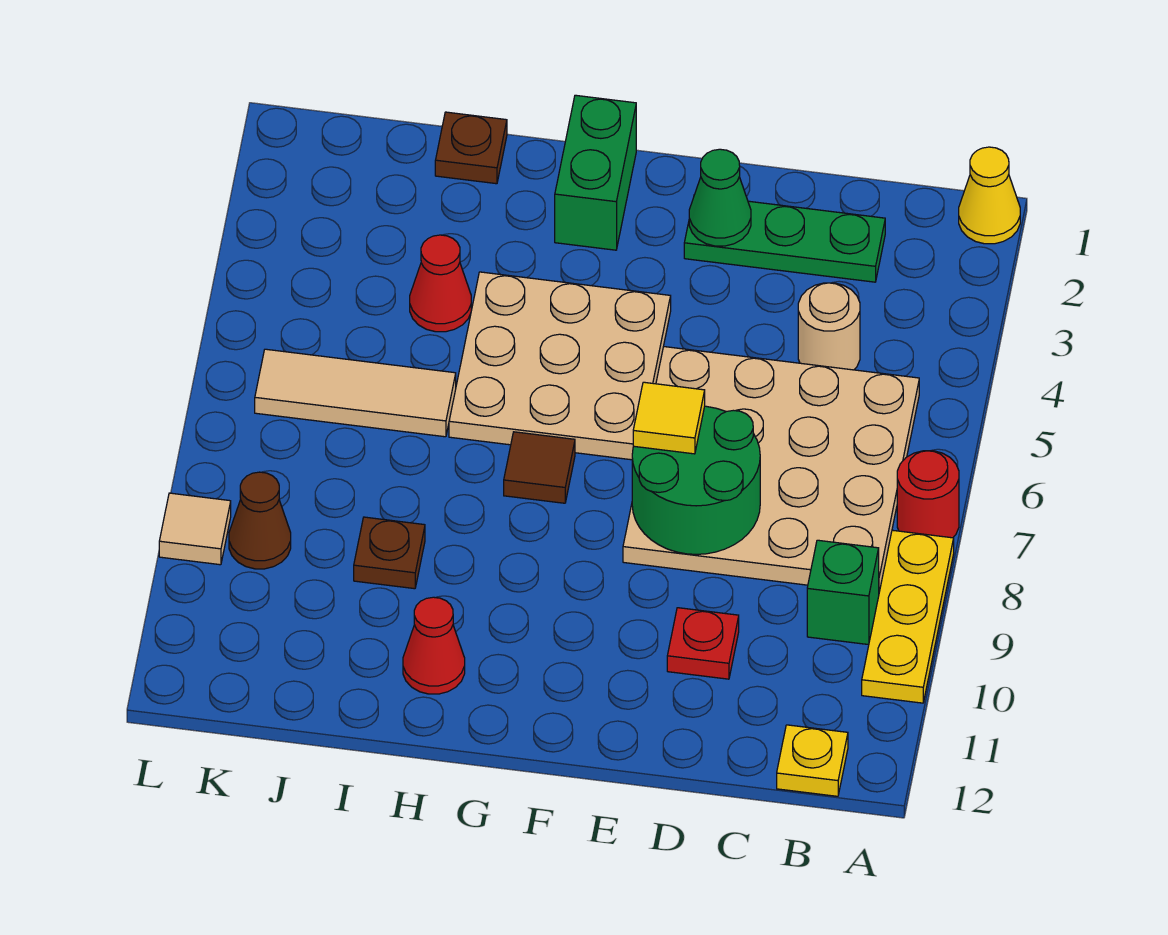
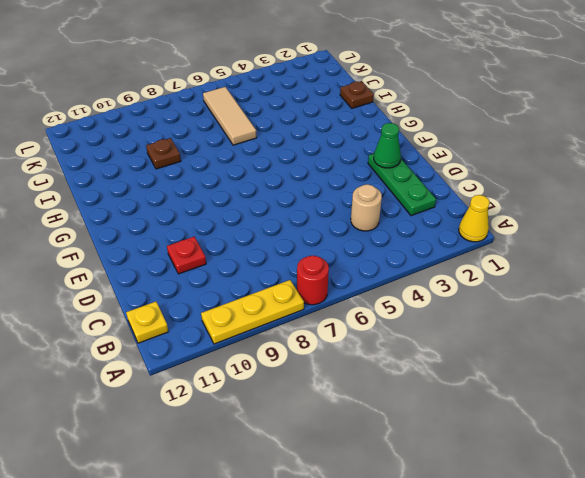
none -> tan 4x4 plate [623,347,919,592]
none -> green 1x1 brick [807,540,879,645]
none -> tan 3x3 plate [449,272,671,460]

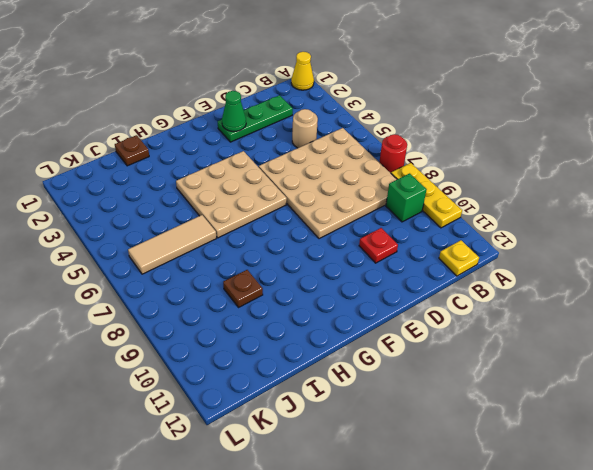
none -> green 1x2 brick [555,95,636,250]
none -> brown 1x1 tile [504,432,575,503]
none -> red 1x1 cone [403,597,465,694]

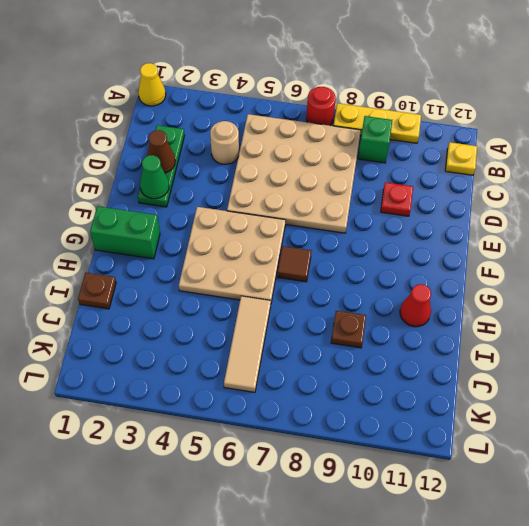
brown 1x1 cone [147,130,175,173] -> brown 1x1 cone moved to [229,472,291,569]
none -> red 1x1 cone [410,235,471,332]
none -> tan 1x1 tile [159,493,231,565]
none -> green 2x2 round brick [632,406,760,554]

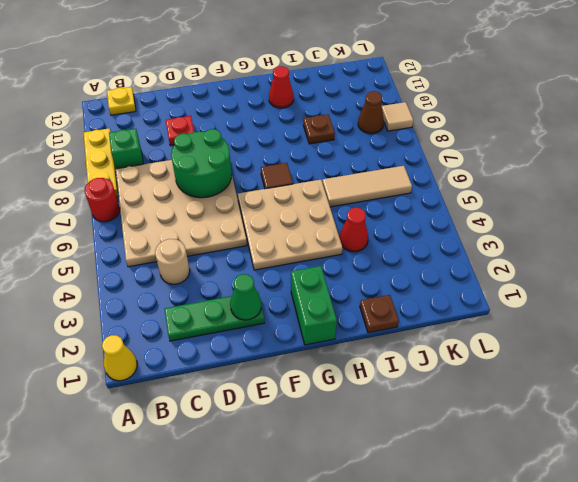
none -> yellow 1x1 tile [633,382,705,454]

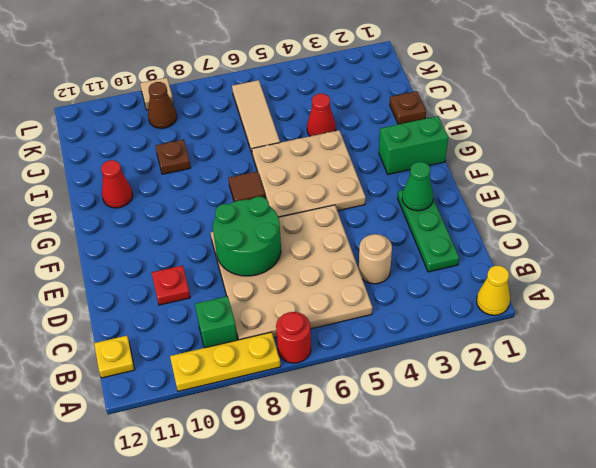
none -> yellow 1x1 tile [633,382,705,454]

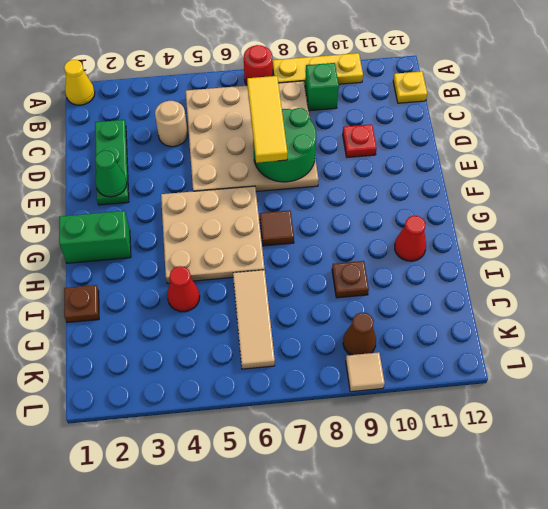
yellow 1x3 tile [247,76,288,163] -> yellow 1x1 tile [633,382,705,454]

